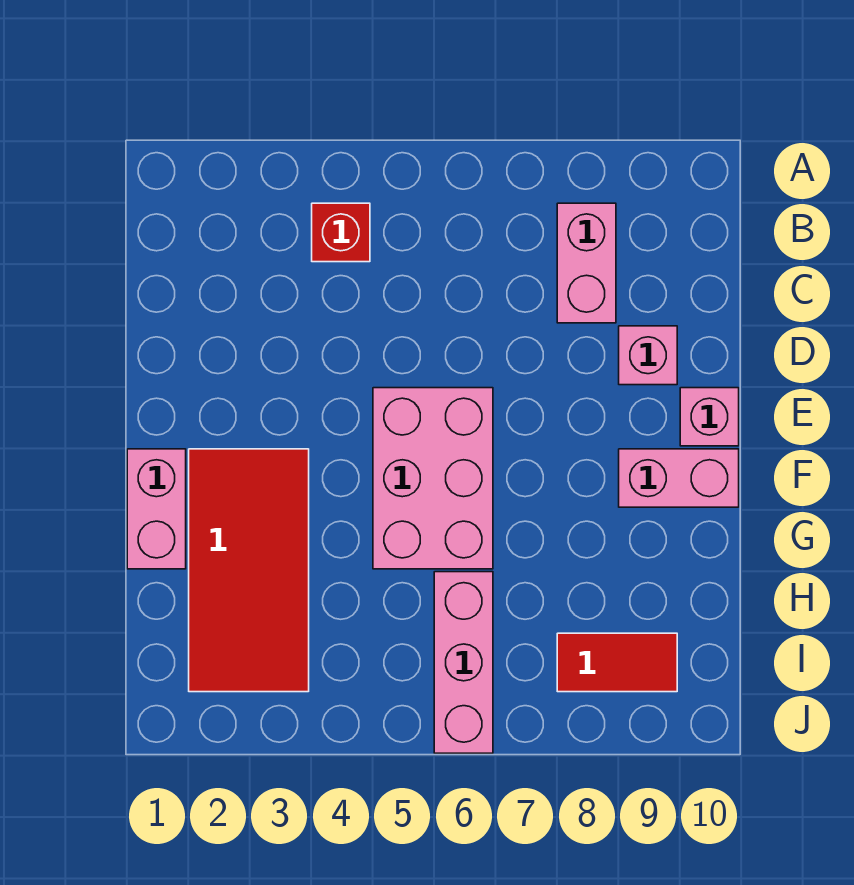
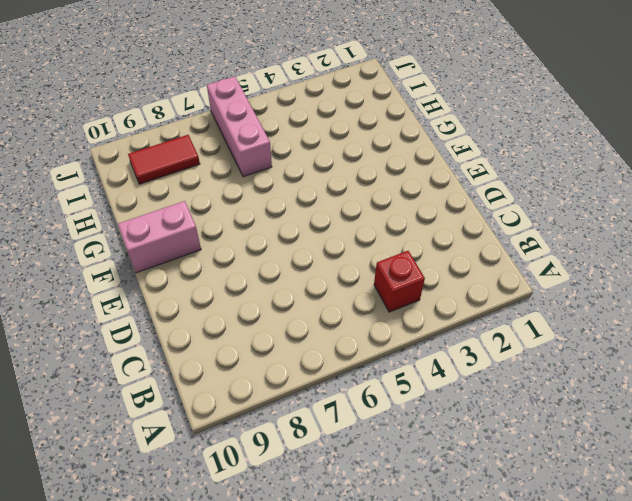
none -> pink 1x2 brick [557,203,616,323]
none -> pink 1x1 brick [619,326,677,385]

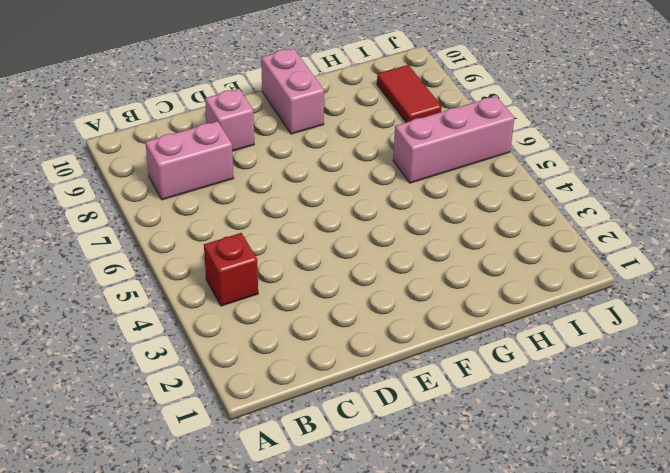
none -> pink 2x3 brick [373,388,493,569]
none -> pink 1x1 brick [680,388,739,446]

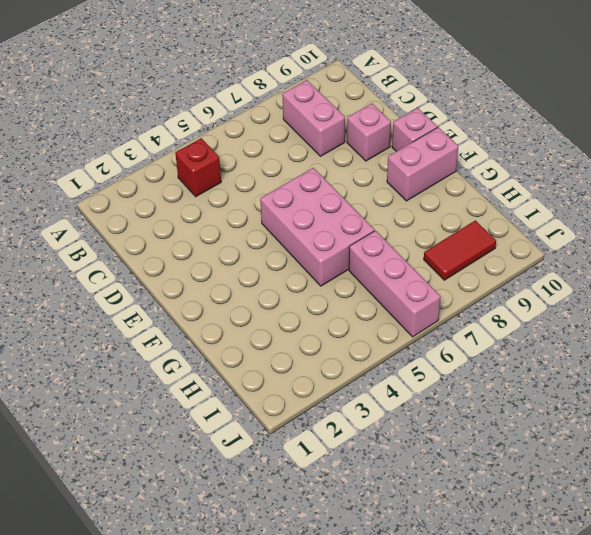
none -> pink 1x2 brick [127,449,186,569]
none -> red 2x4 tile [189,449,309,692]

